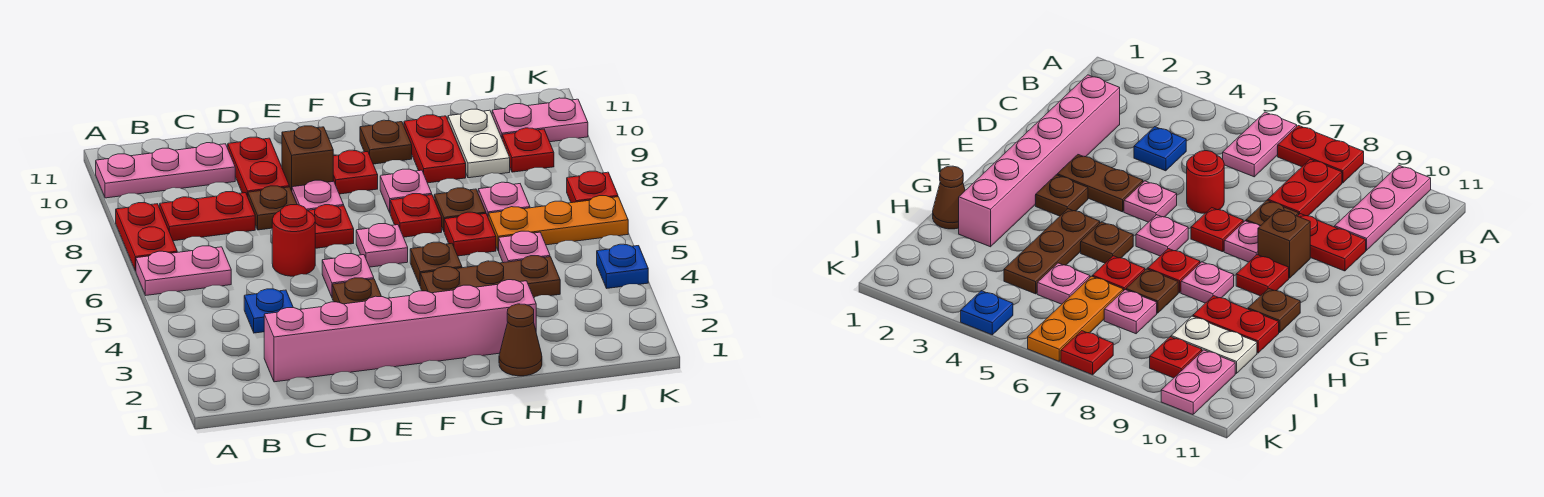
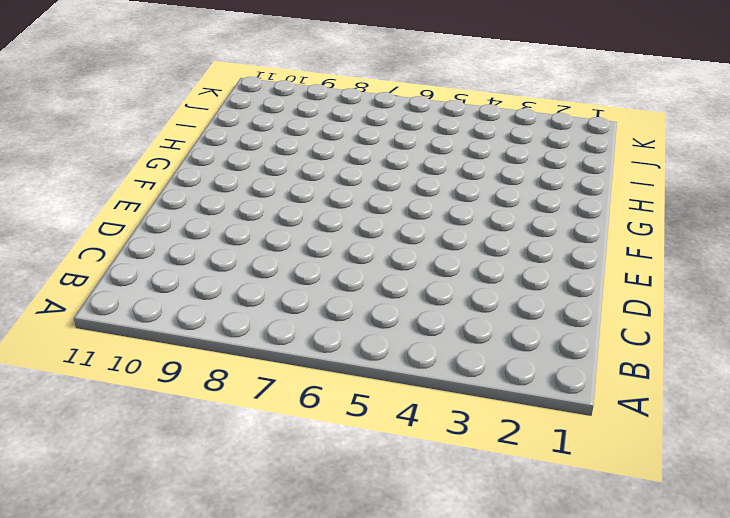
none -> pink 1x2 plate [136,246,231,295]
none -> red 1x2 plate [116,202,177,271]
none -> pink 1x3 plate [96,143,235,198]
none -> red 1x2 plate [160,192,255,241]

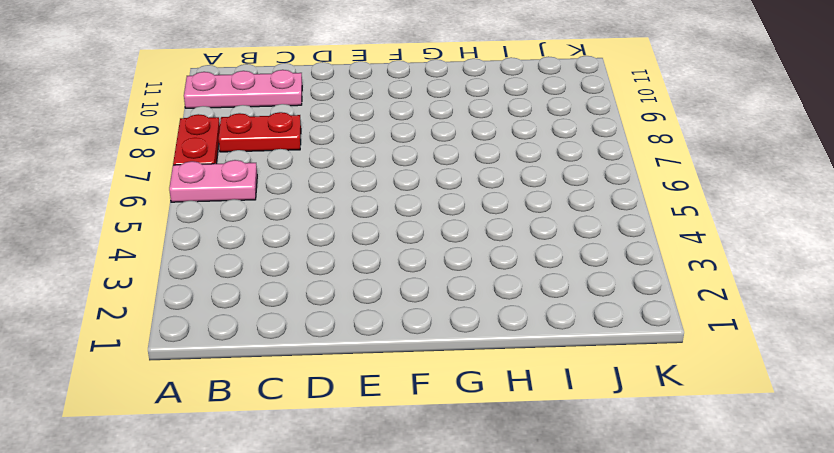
none -> pink 1x6 brick [264,280,536,382]
none -> blue 1x1 plate [244,289,293,333]
none -> red 1x1 round brick [272,205,315,276]
none -> brown 1x1 plate [248,186,297,230]

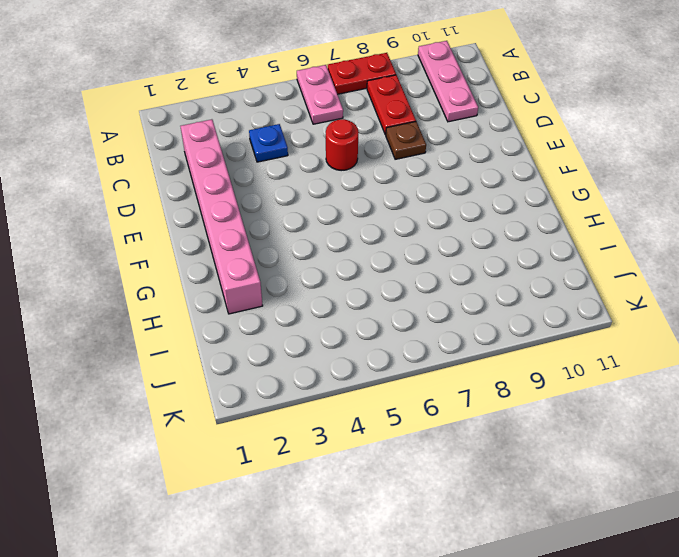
none -> red 1x2 plate [228,137,289,197]
none -> brown 1x2 plate [332,278,382,304]
none -> pink 1x1 plate [322,253,374,297]
none -> red 1x1 plate [307,205,354,248]

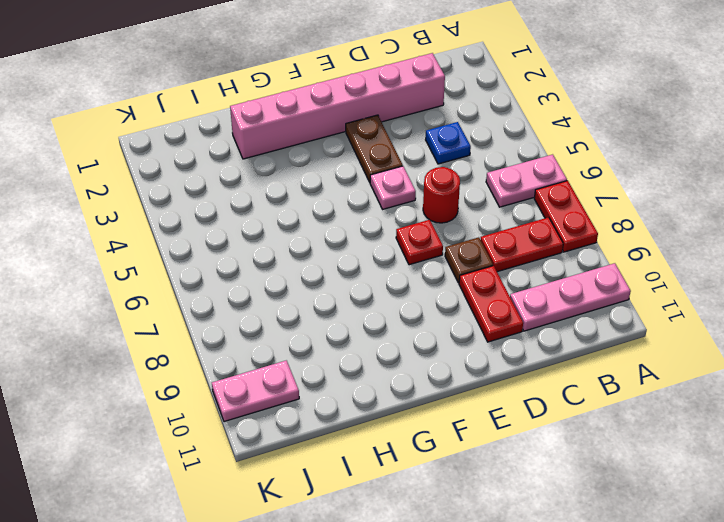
none -> pink 1x1 plate [292,180,344,210]
none -> brown 1x1 brick [282,126,333,191]
none -> brown 1x1 plate [1036,175,1088,216]
none -> pink 1x1 plate [356,224,408,267]

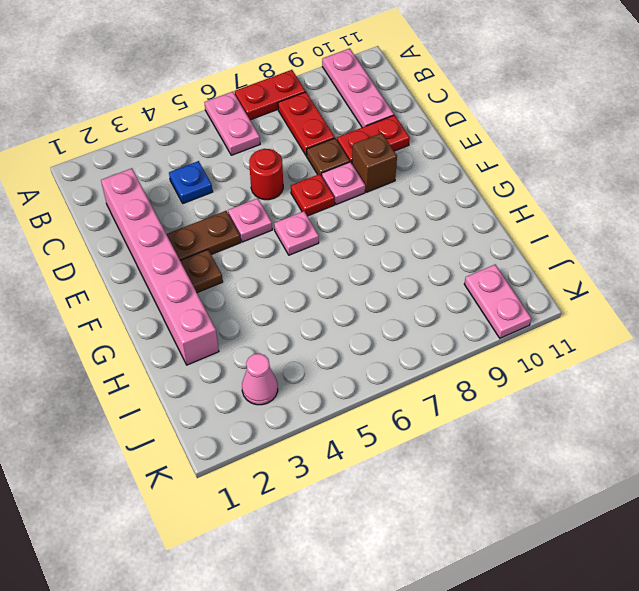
pink 1x1 cone [242,354,278,405] -> none
none -> red 1x1 plate [333,150,378,194]
none -> brown 1x3 plate [420,256,560,298]
none -> brown 1x1 plate [410,242,462,285]
none -> red 1x1 plate [390,194,442,237]

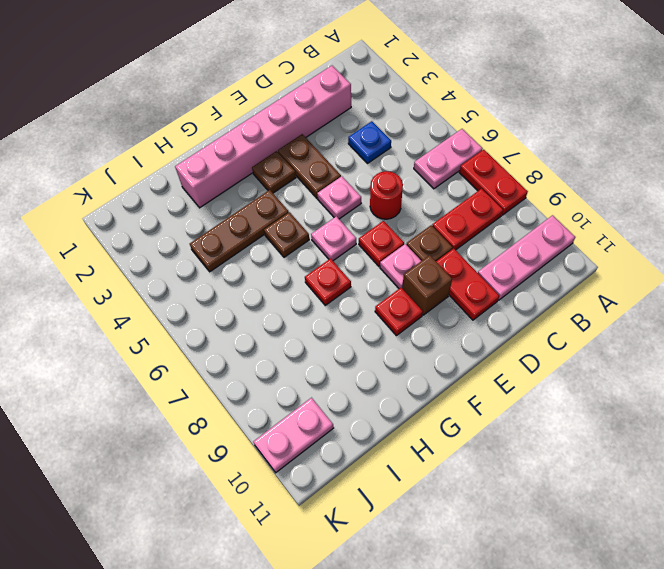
none -> pink 1x1 plate [380,169,432,212]
none -> brown 1x1 plate [360,120,412,164]
none -> brown 1x1 cone [499,304,542,376]
none -> red 1x1 plate [444,212,496,256]

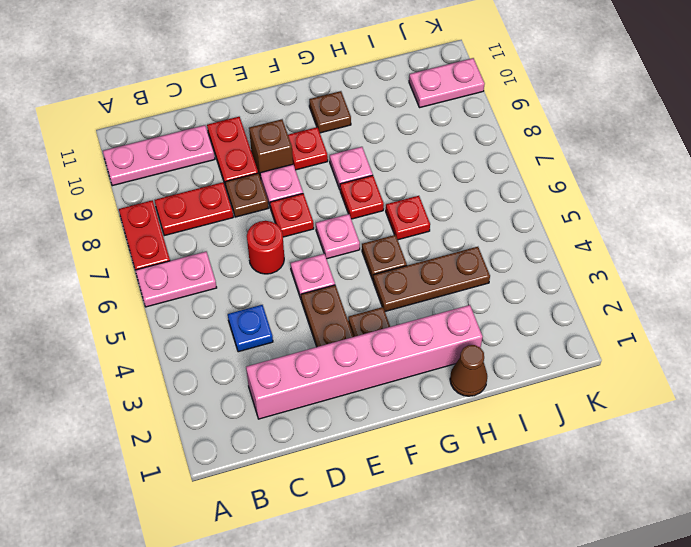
none -> brown 1x1 plate [434,188,486,231]
none -> red 1x2 plate [404,115,466,183]
none -> pink 1x1 plate [499,231,550,263]
none -> orange 1x3 plate [488,196,628,251]

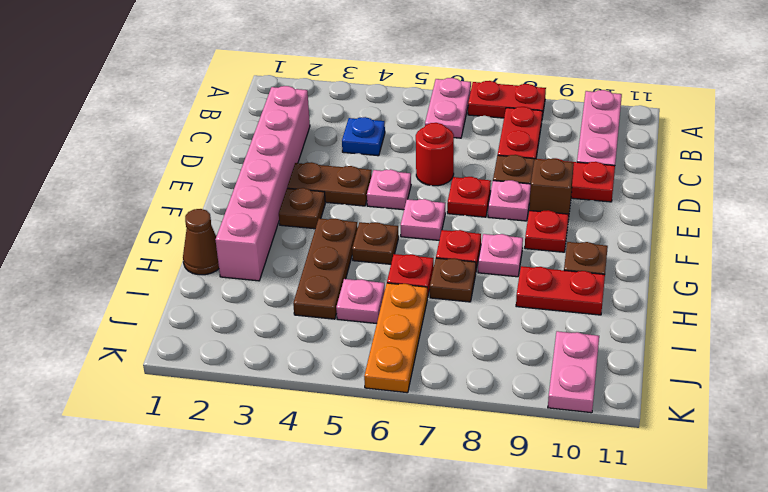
none -> pink 1x1 plate [478,182,530,216]
none -> white 1x2 plate [448,109,510,178]
none -> red 1x1 plate [502,128,554,172]
none -> blue 1x1 plate [597,244,648,288]

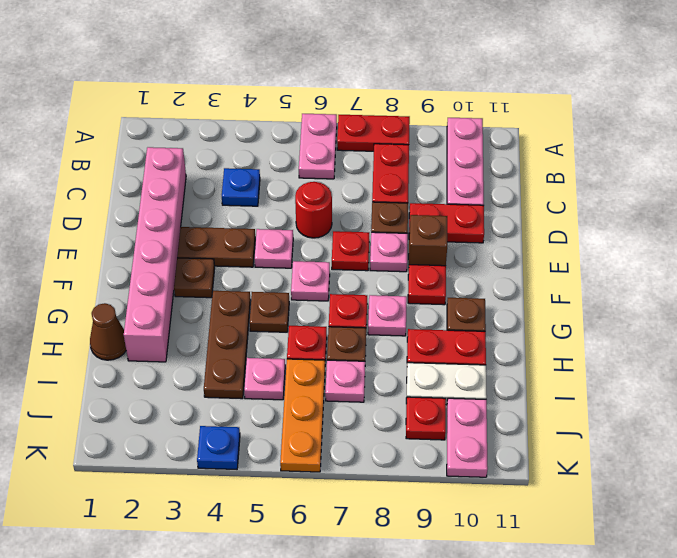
none -> red 1x1 plate [567,171,618,203]

